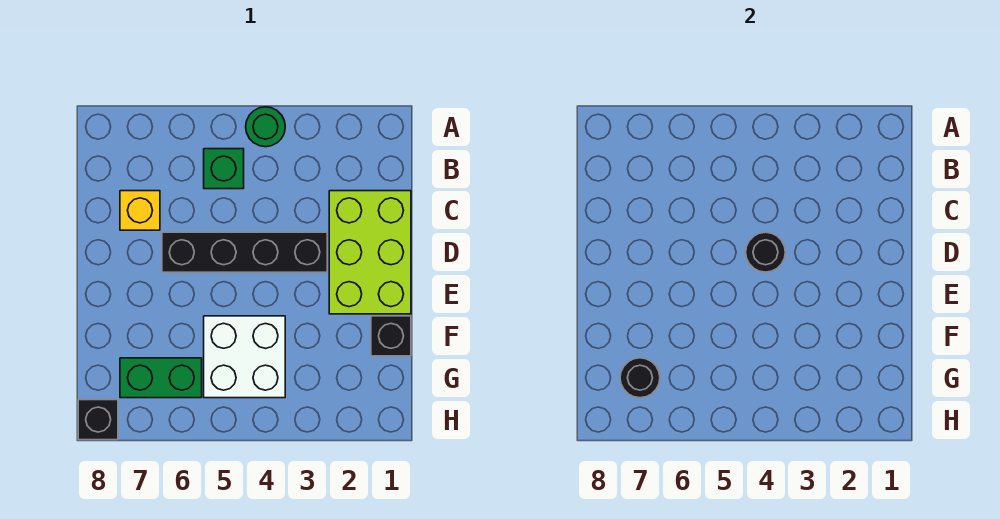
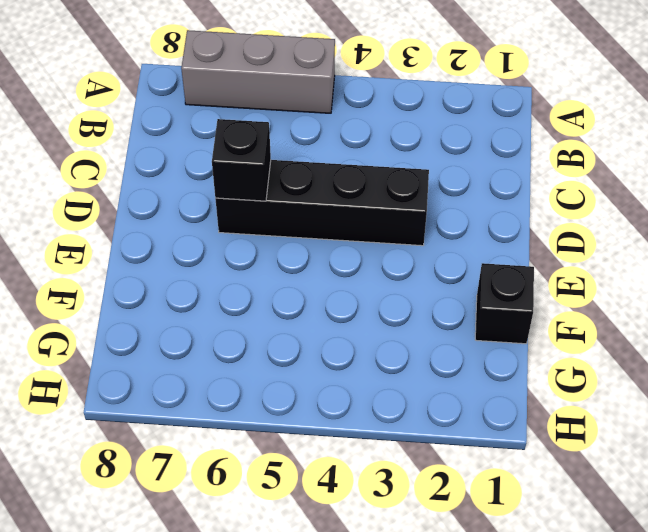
grey 1x3 brick [181,30,335,113] -> none
black 1x1 brick [212,119,271,201] -> black 1x1 brick moved to [78,400,118,440]
none -> green 1x1 round brick [246,107,285,147]
none -> green 1x1 brick [204,149,244,189]

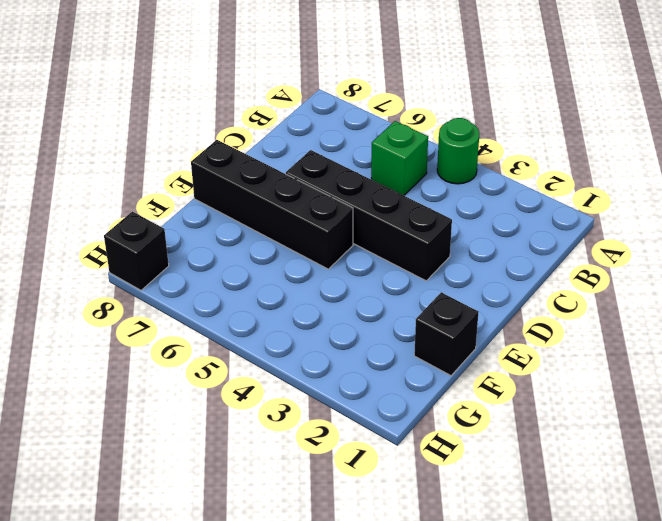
black 1x4 brick [191,140,353,269] -> none
none -> lime 2x3 brick [329,191,411,314]
none -> yellow 1x1 brick [120,191,160,230]

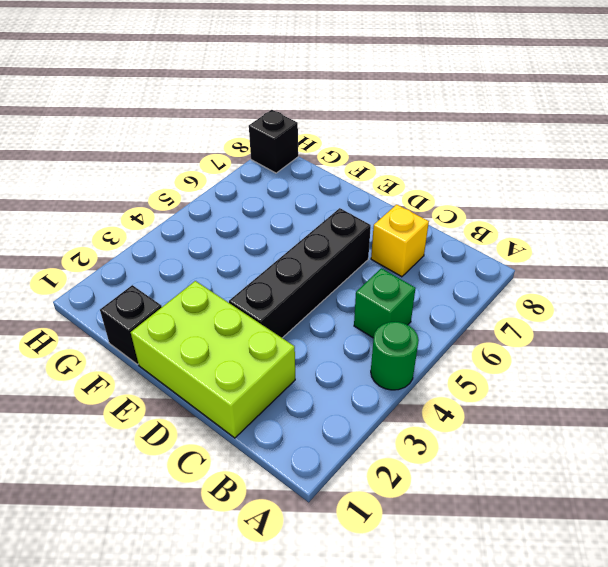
none -> white 2x2 brick [204,316,285,398]
none -> green 1x2 brick [120,358,202,398]

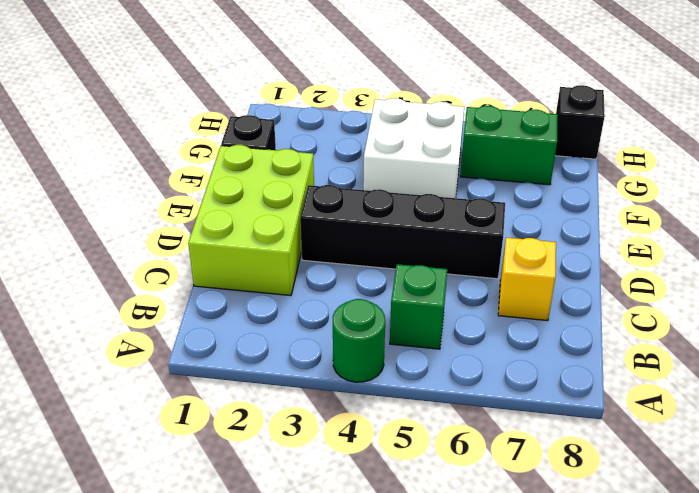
none -> black 1x1 round brick [746,232,785,272]
none -> black 1x1 round brick [620,358,660,398]

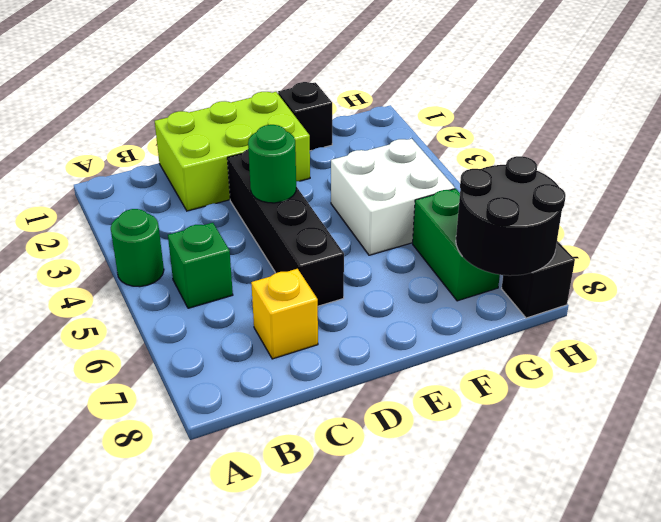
green 1x1 round brick [248,125,296,203] -> black 1x1 round brick [746,232,785,272]
black 2x2 round brick [456,156,566,276] -> black 1x1 round brick [620,358,660,398]

